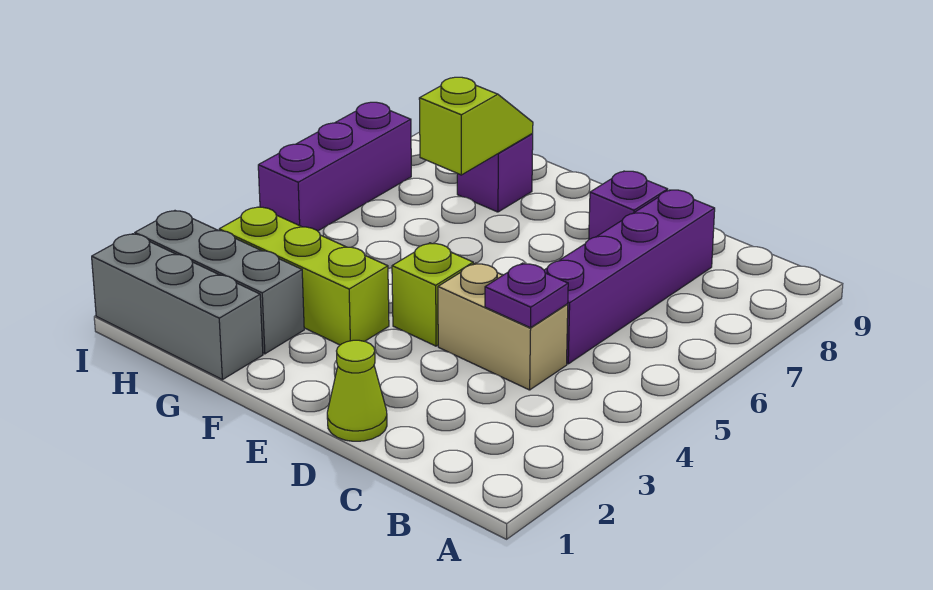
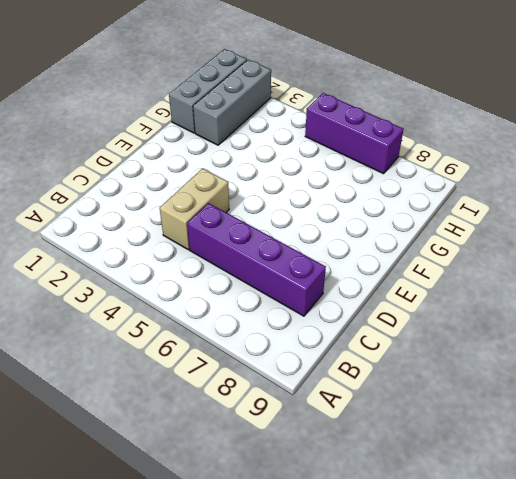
none -> lime 1x1 cone [327,340,387,441]
none -> purple 1x1 brick [589,171,668,239]
none -> lime 1x1 brick [392,243,473,346]

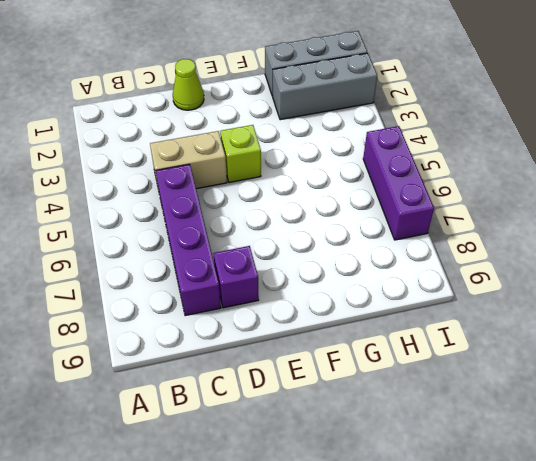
none -> lime 1x3 brick [219,207,389,345]
none -> purple 1x1 brick [457,134,533,212]
none -> purple 1x1 plate [485,263,568,328]

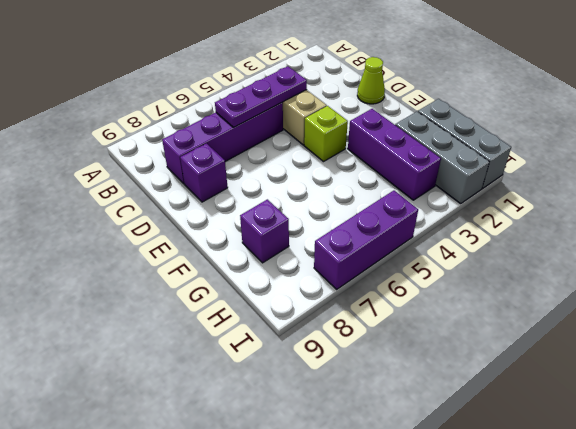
purple 1x3 plate [215,66,307,127] -> purple 1x1 plate [485,263,568,328]
purple 1x3 brick [348,109,441,200] -> lime 1x3 brick [219,207,389,345]
none -> lime 1x2 slope [419,77,533,175]

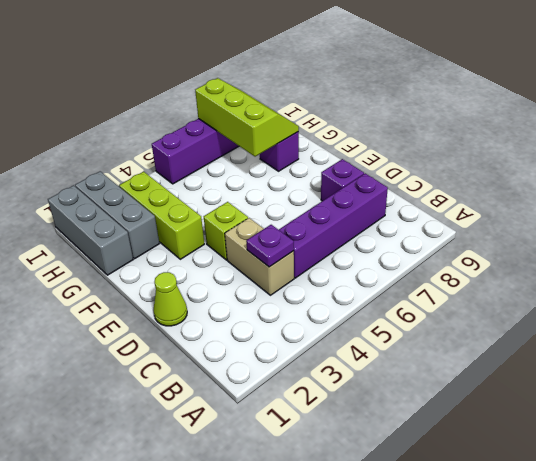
lime 2x3 slope [195,78,299,157] -> lime 1x2 slope [419,77,533,175]

